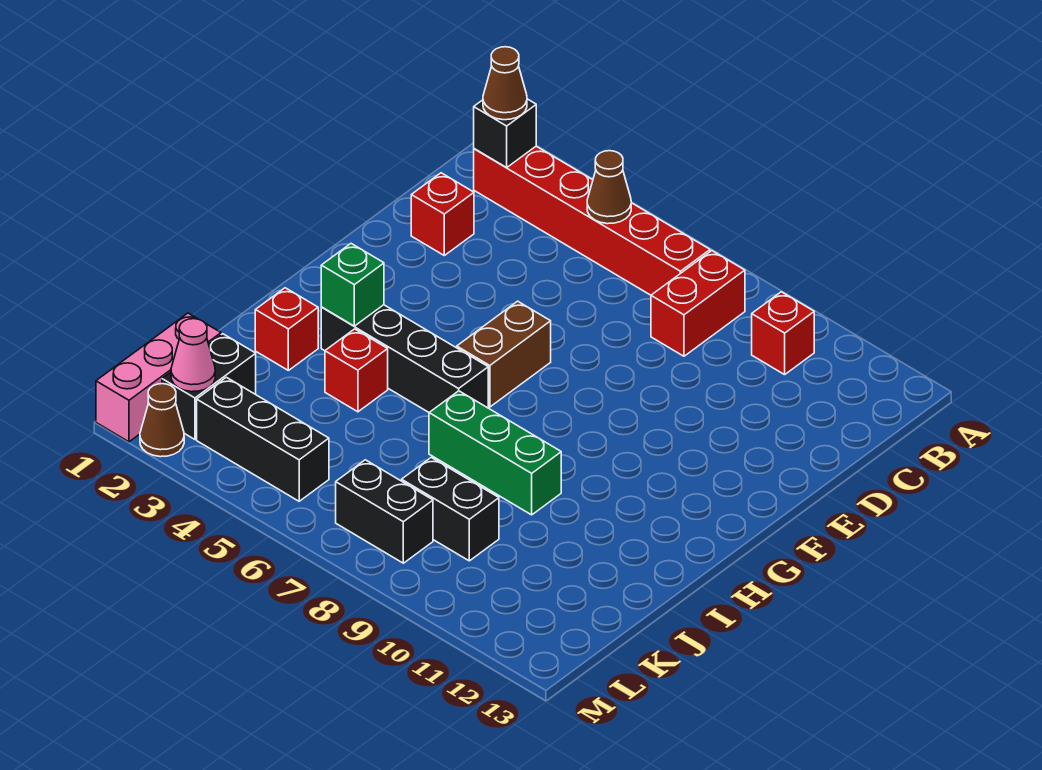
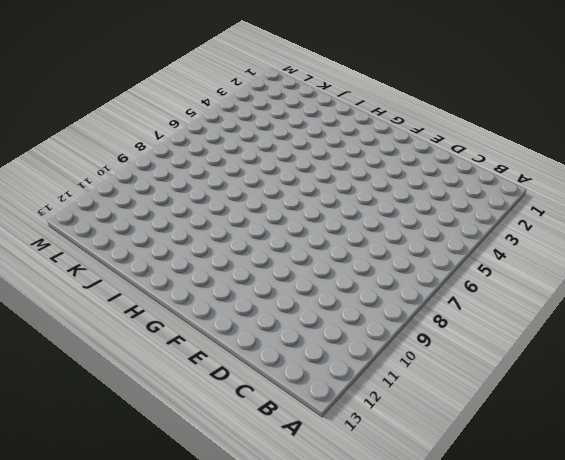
none -> red 1x6 brick [474,146,710,295]
none -> red 1x2 brick [651,251,745,356]
none -> red 1x1 brick [752,292,814,375]

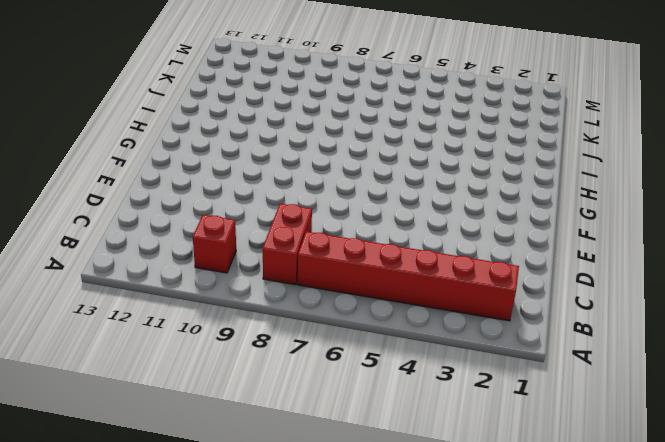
none -> red 1x1 brick [411,173,474,255]
none -> brown 1x2 brick [457,301,551,407]
none -> black 1x4 brick [321,305,488,412]

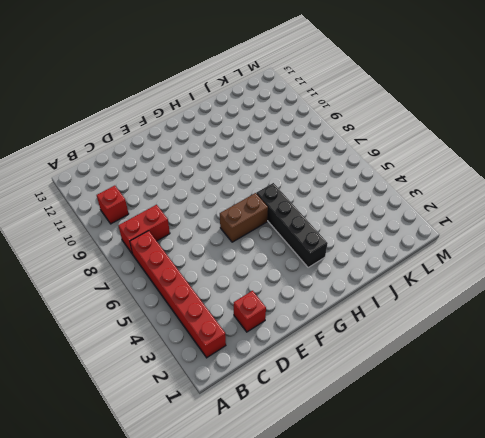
none -> red 1x1 brick [255,288,318,370]
none -> red 1x1 brick [325,329,388,412]
none -> green 1x3 brick [429,391,561,515]

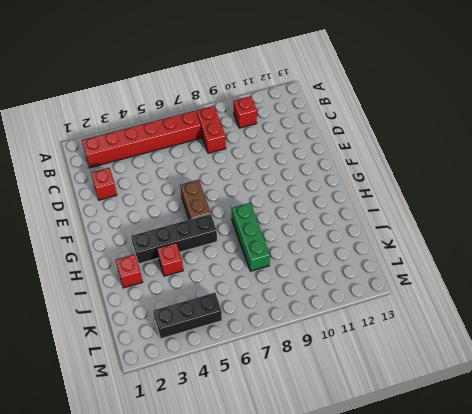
green 1x3 brick [232,203,270,271] -> green 1x3 brick turned to [429,391,561,515]
none -> pink 1x3 brick [96,313,221,442]
none -> black 1x2 brick [162,334,256,439]
none -> black 1x2 brick [402,458,499,561]

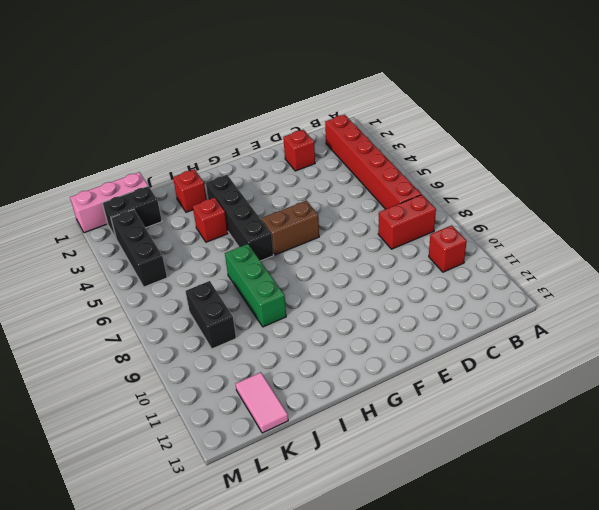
pink 1x2 tile [236,372,288,433] -> none
none -> black 1x2 brick [336,460,433,563]
none -> brown 1x1 cone [140,384,184,457]
none -> black 1x1 brick [474,99,536,167]

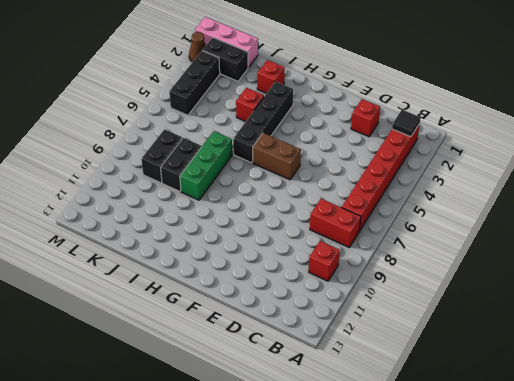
black 1x1 tile [392,110,421,137] -> black 1x1 brick [474,99,536,167]
black 1x2 brick [160,138,201,191] -> black 1x2 brick moved to [336,460,433,563]
none -> brown 1x1 cone [587,151,631,224]
none -> green 1x1 brick [321,244,384,326]
none -> pink 1x1 cone [171,319,215,392]

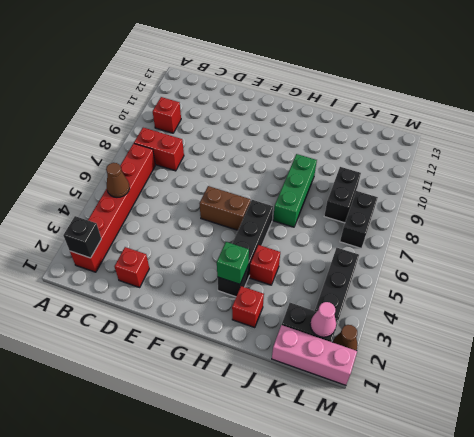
none -> brown 1x1 cone [483,47,527,120]

